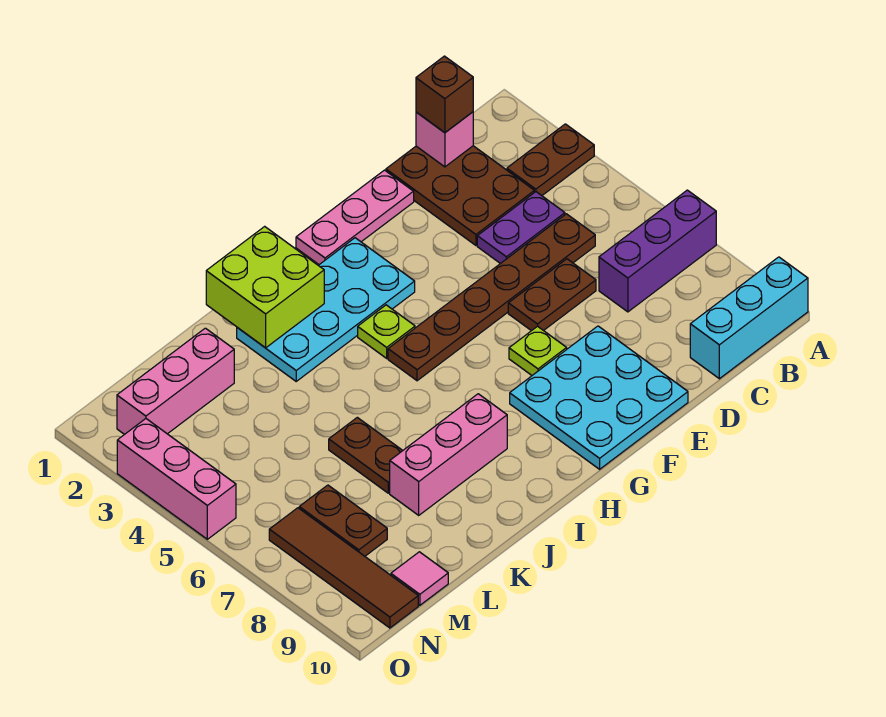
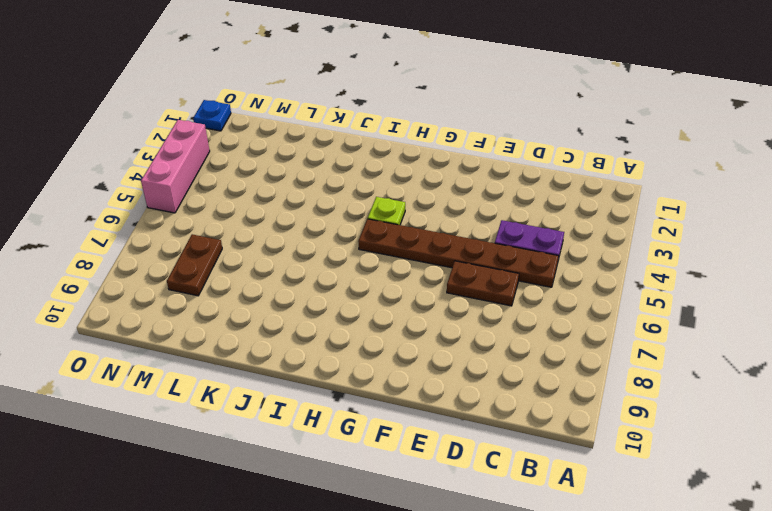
blue 1x1 plate [193,100,231,131] -> none
none -> brown 1x2 plate [507,124,594,196]
none -> purple 1x3 brick [599,190,716,312]
none -> cyan 1x3 brick [690,257,808,379]

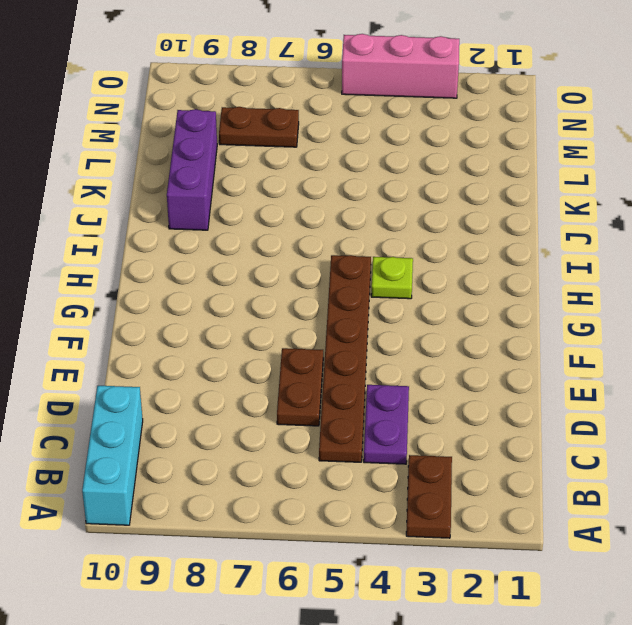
purple 1x3 brick [167,109,217,230] -> purple 1x3 brick moved to [599,190,716,312]
none -> brown 2x3 plate [386,146,534,245]
none -> pink 1x3 plate [296,170,414,265]
none -> cyan 3x3 plate [510,326,688,469]

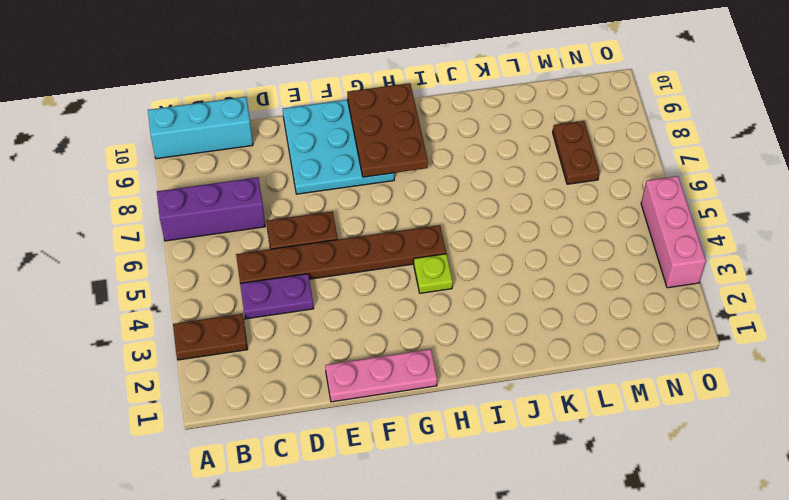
brown 2x3 plate [347,83,428,177] -> brown 2x3 plate moved to [386,146,534,245]
none -> lime 1x1 plate [509,326,567,375]
none -> cyan 2x4 plate [237,238,415,381]
none -> pink 1x3 brick [390,394,507,515]

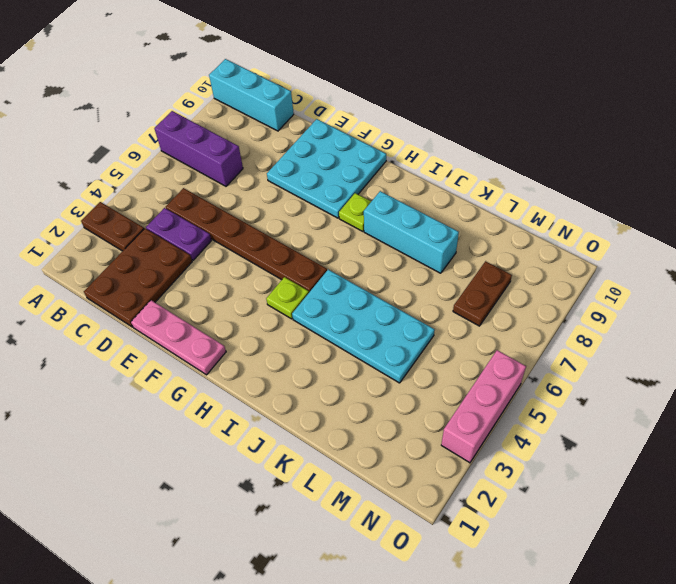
lime 1x1 plate [339,193,371,231] -> lime 1x1 plate moved to [509,326,567,375]
cyan 2x4 plate [292,270,435,383] -> cyan 2x4 plate moved to [237,238,415,381]
cyan 1x3 brick [364,191,459,273] -> pink 1x3 brick [390,394,507,515]
none -> brown 1x2 plate [508,259,596,331]
none -> brown 1x2 plate [329,417,403,493]
none -> pink 1x3 brick [117,328,234,435]

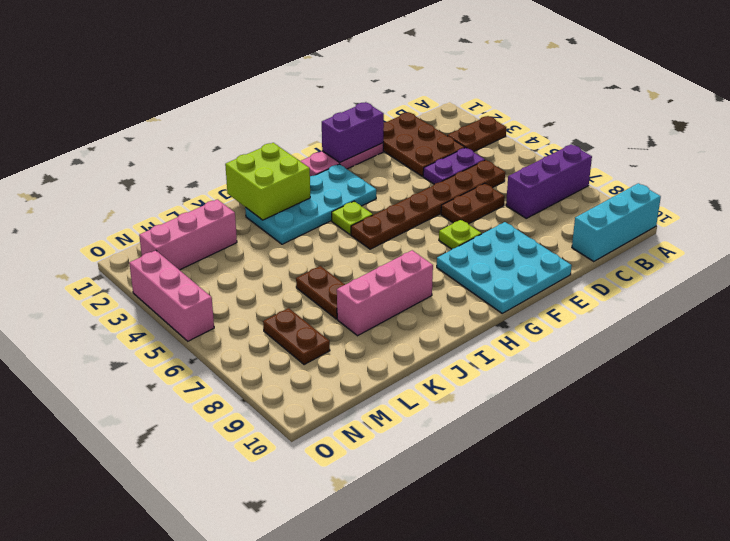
purple 1x2 brick [322,102,384,162] -> none
none -> pink 1x1 tile [391,552,448,605]
none -> brown 1x4 tile [269,508,418,628]
none -> pink 1x1 brick [416,112,473,167]

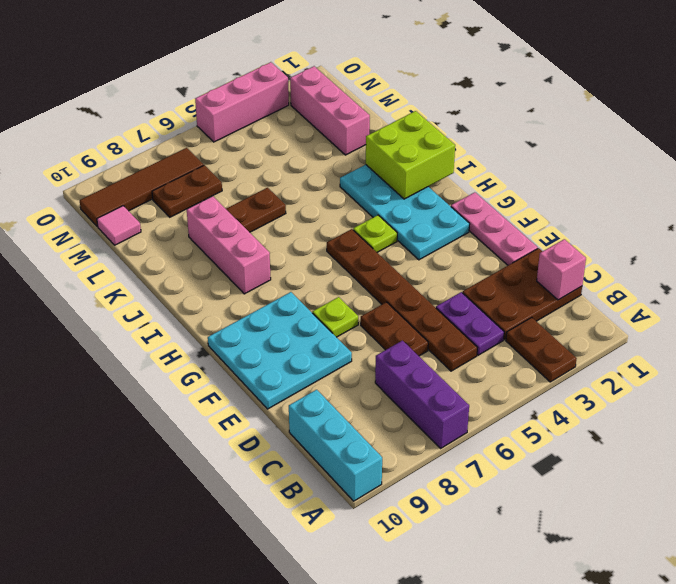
none -> brown 1x1 brick [416,56,473,133]

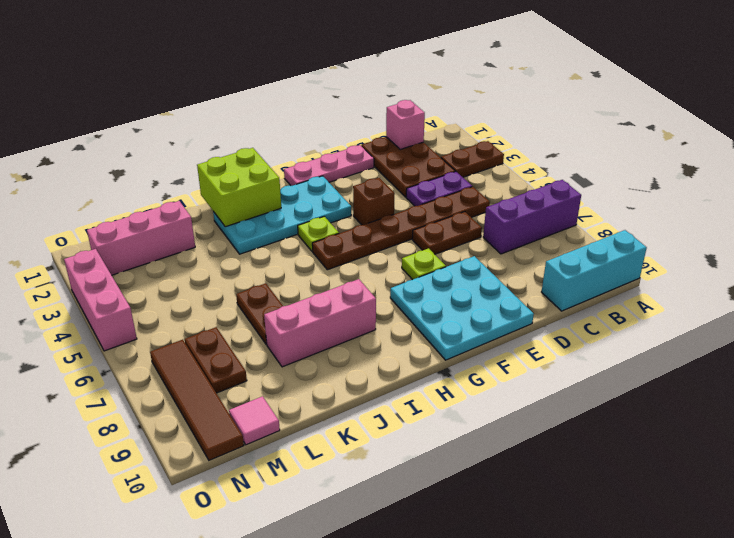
brown 1x1 brick [353,178,395,225] -> brown 1x1 brick moved to [416,56,473,133]

